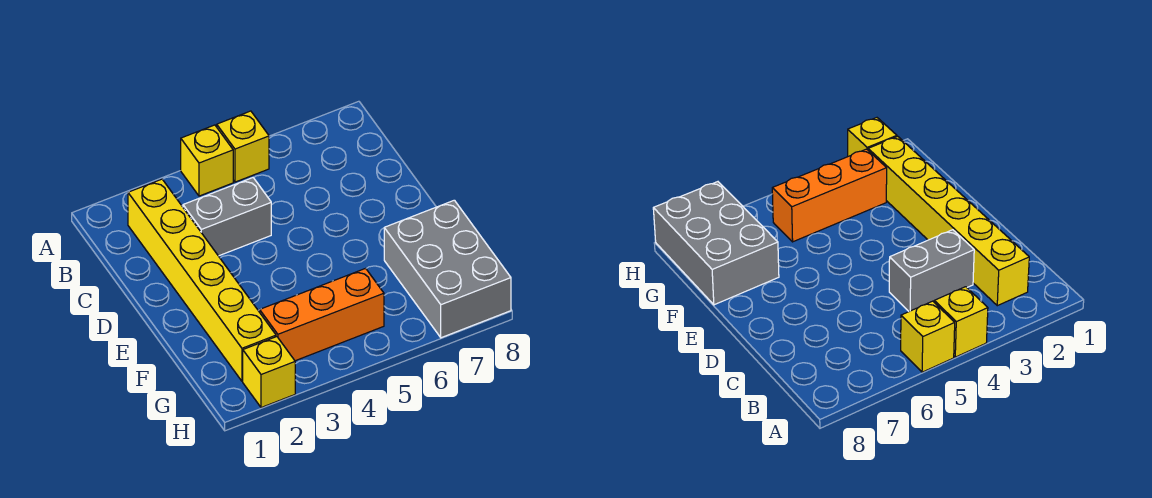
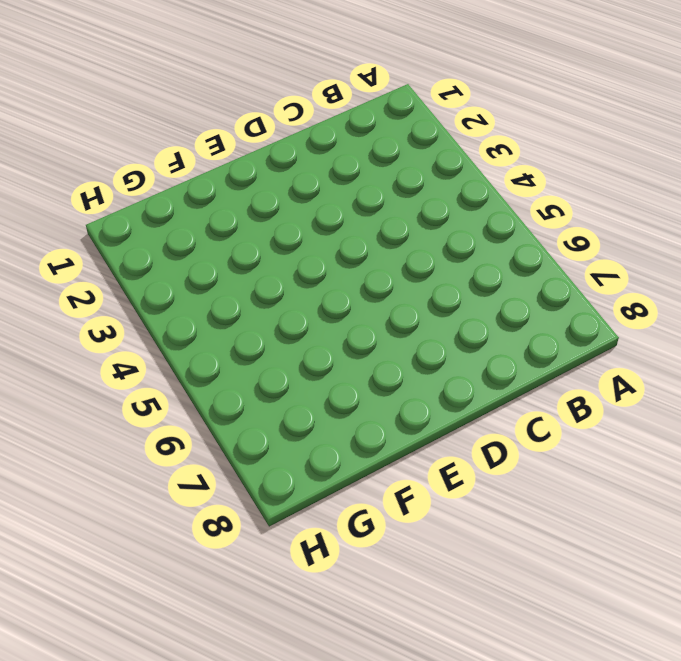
none -> yellow 1x1 brick [181,125,233,196]
none -> yellow 1x1 brick [217,111,269,182]

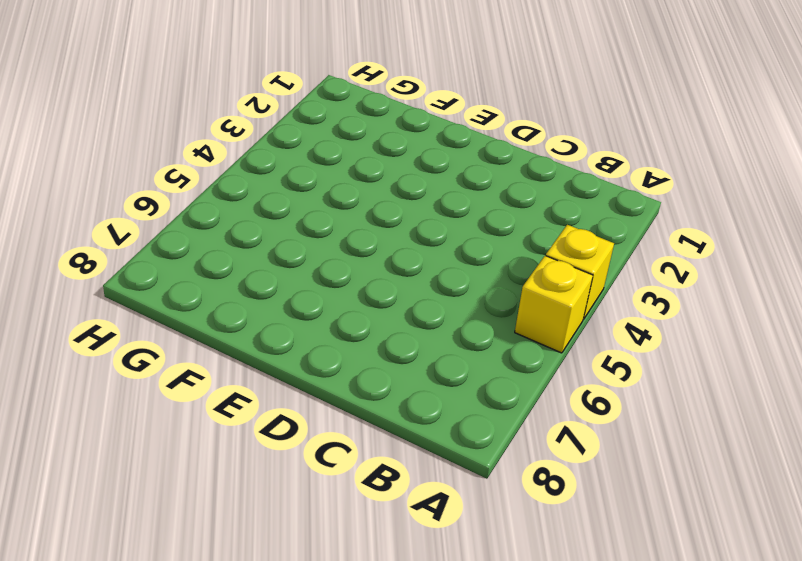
none -> yellow 1x6 brick [128,179,276,381]
none -> grey 1x2 brick [183,178,271,256]

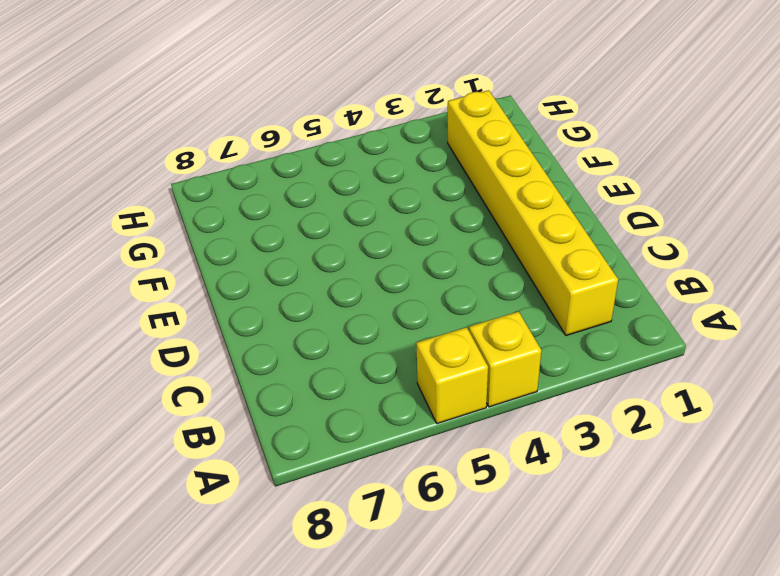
none -> grey 1x2 brick [183,178,271,256]
none -> grey 2x3 brick [384,200,511,338]

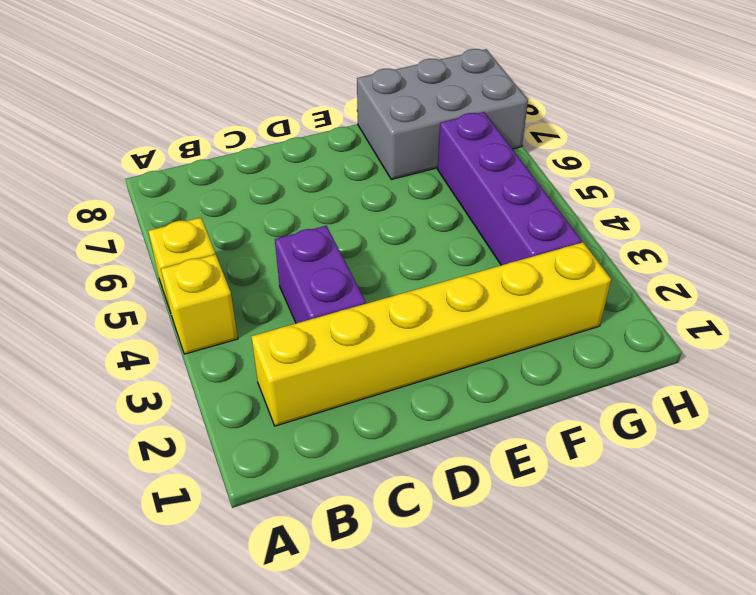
purple 1x2 brick [275,226,366,323] -> grey 1x2 brick [183,178,271,256]
purple 1x4 brick [438,112,582,265] -> orange 1x3 brick [260,268,384,361]
none -> yellow 1x1 brick [243,337,295,408]

